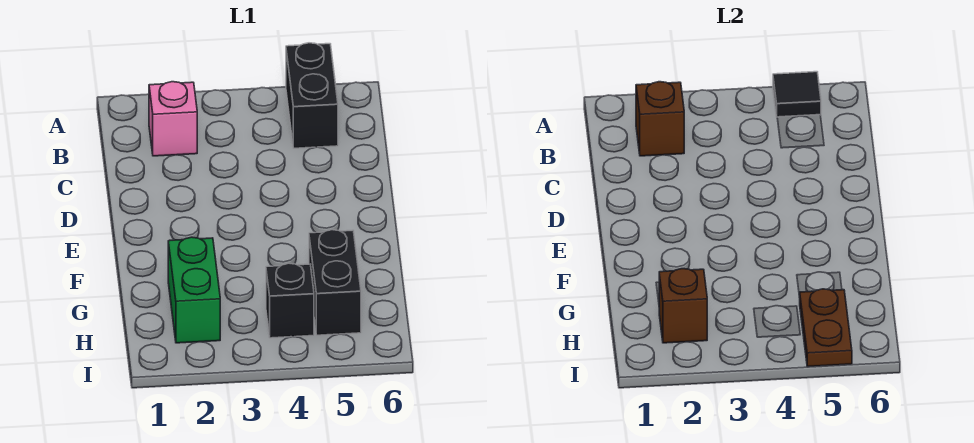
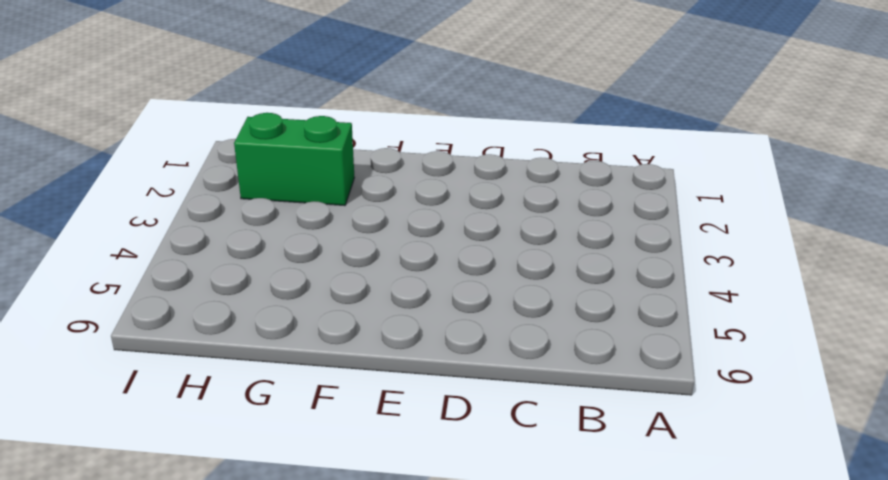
none -> black 1x2 brick [286,43,338,148]
none -> pink 1x1 brick [149,82,197,156]

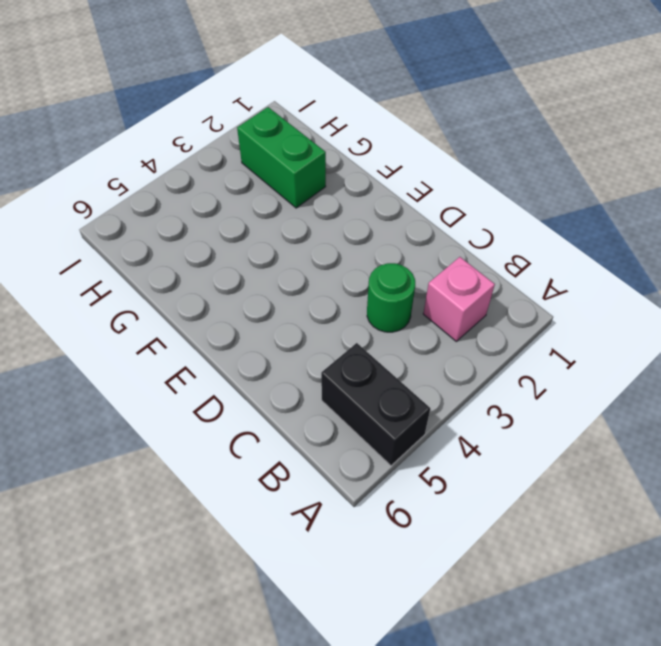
green 1x1 round brick [367,263,415,332] -> none
none -> black 1x2 brick [309,230,361,335]
none -> black 1x1 brick [266,263,314,338]

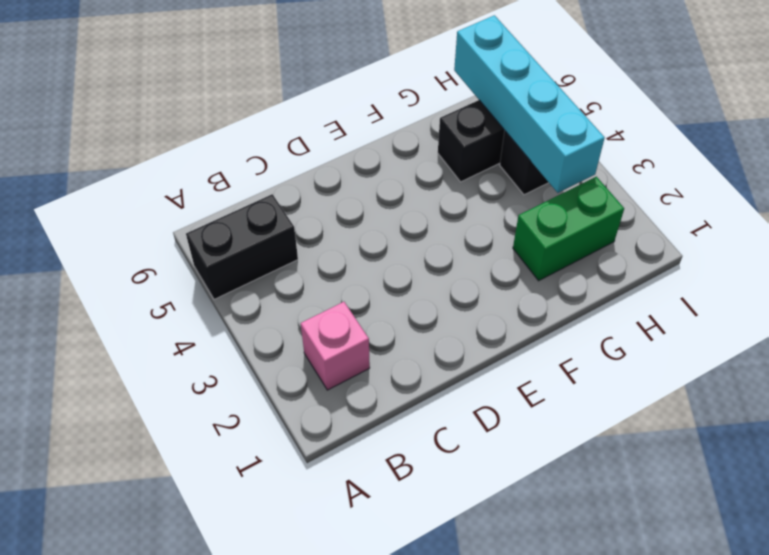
cyan 1x4 brick [454,15,605,193] -> brown 1x2 plate [800,289,852,366]
none -> black 1x1 tile [773,72,821,117]
none -> brown 1x1 brick [636,82,684,156]

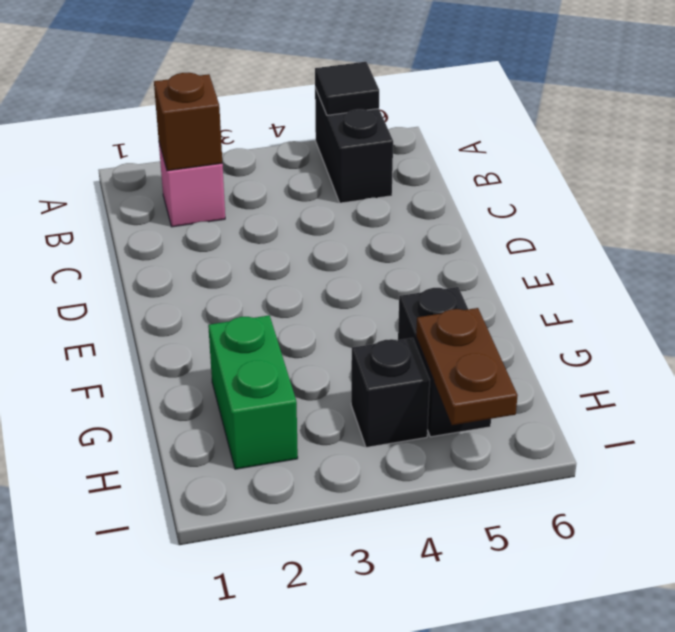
none -> brown 1x1 brick [659,269,707,343]

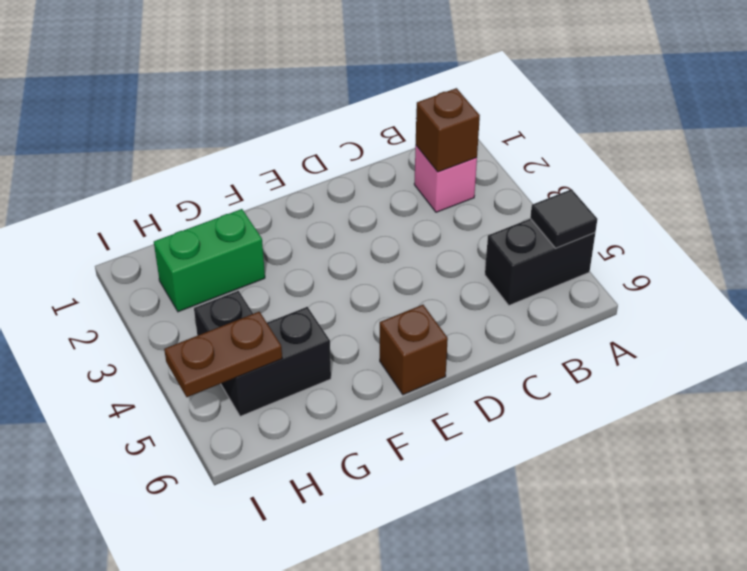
brown 1x1 brick [380,305,448,395] -> brown 1x1 brick moved to [659,269,707,343]

